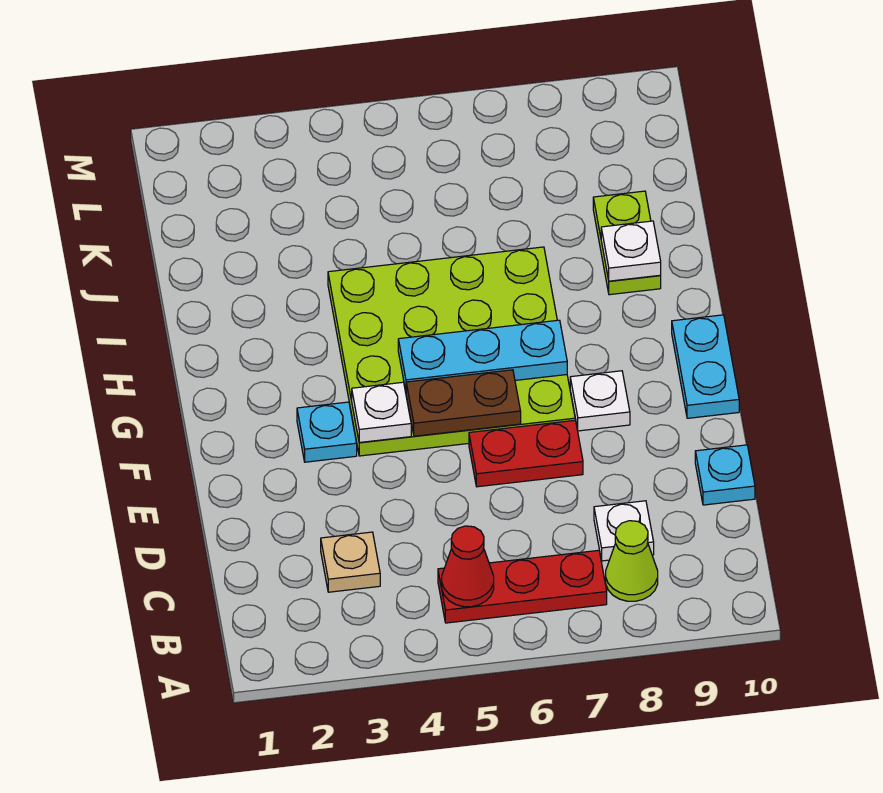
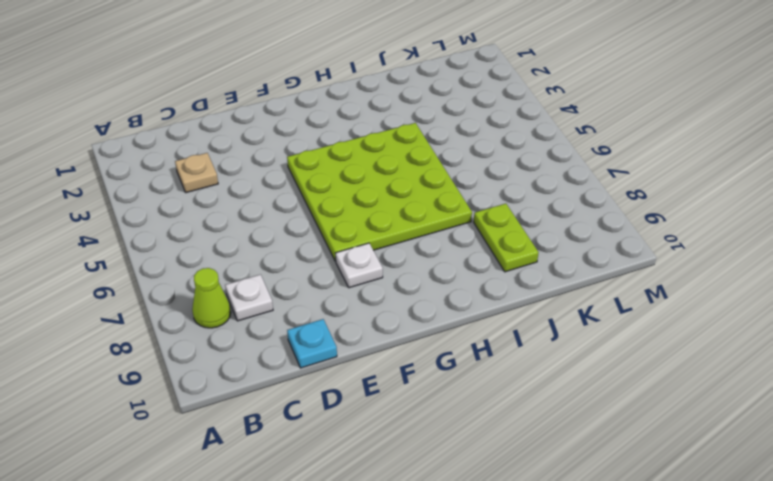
lime 1x2 plate [474,204,539,272] -> lime 1x2 plate turned to [593,191,661,295]
none -> red 1x3 plate [438,550,607,623]
none -> red 1x2 plate [469,420,583,487]
none -> cyan 1x1 plate [297,402,357,462]

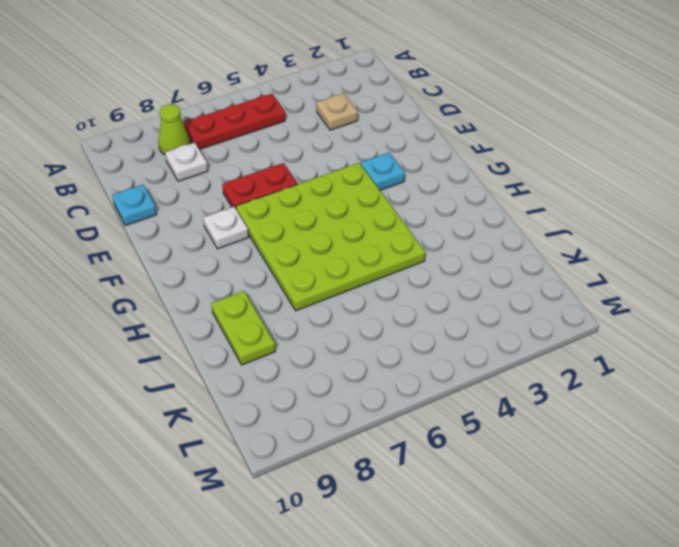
none -> cyan 1x2 plate [672,315,739,418]
none -> red 1x1 cone [442,526,494,607]
none -> white 1x1 plate [352,382,411,443]

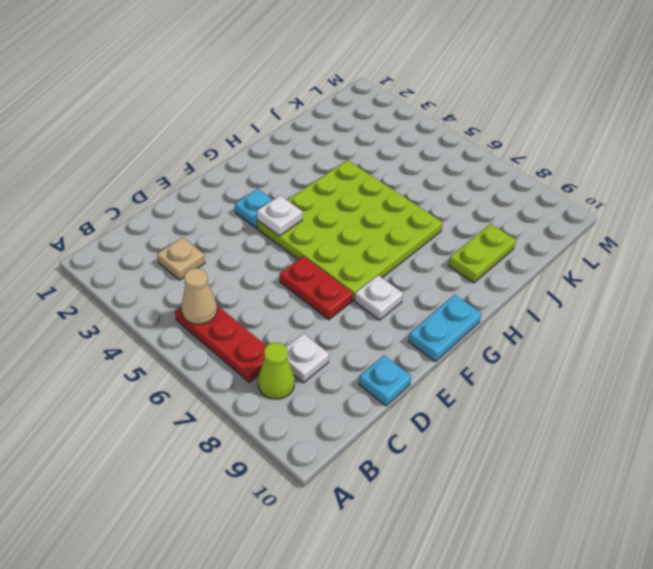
tan 1x1 cone [181,268,217,324] -> red 1x1 cone [442,526,494,607]
none -> brown 1x2 plate [406,370,521,436]
none -> cyan 1x3 plate [398,320,567,391]
none -> white 1x1 plate [601,221,661,281]

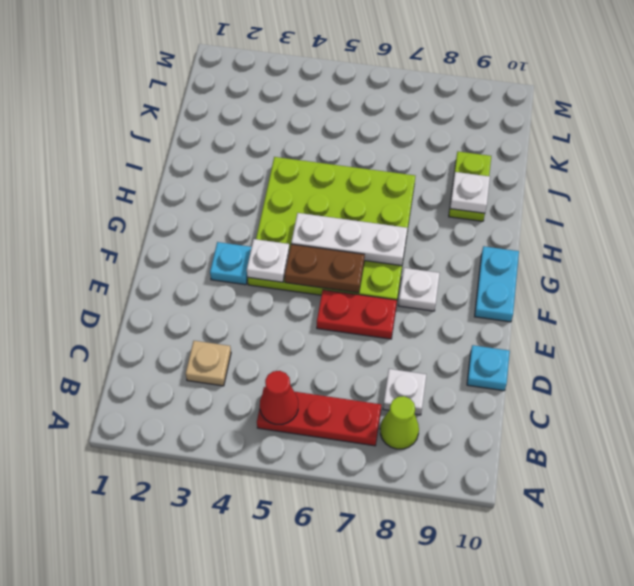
white 1x3 plate [291,213,407,266] -> cyan 1x3 plate [398,320,567,391]

